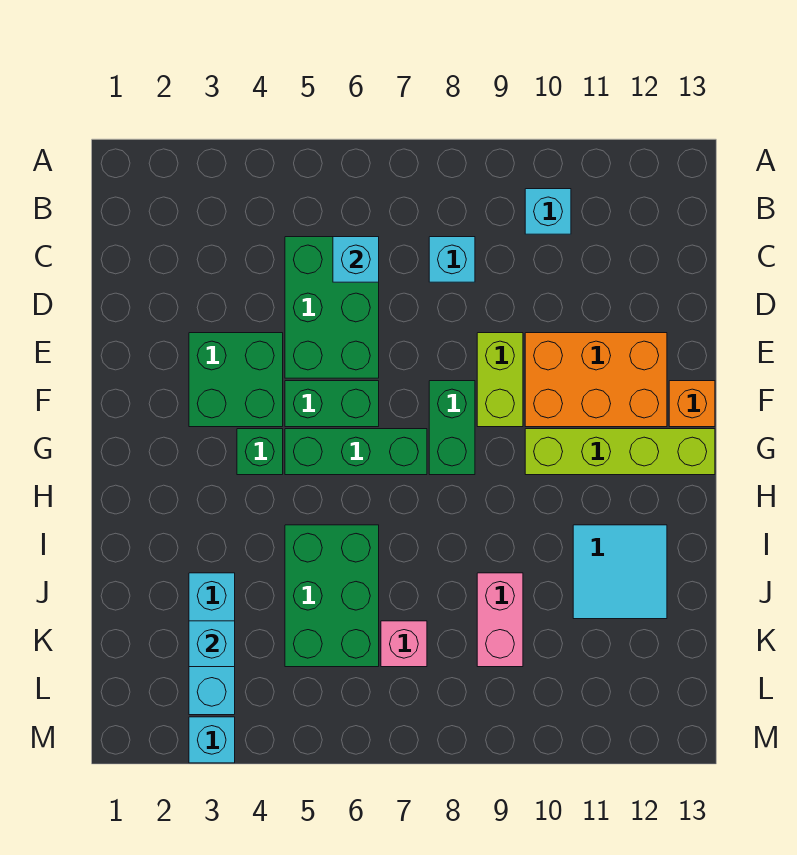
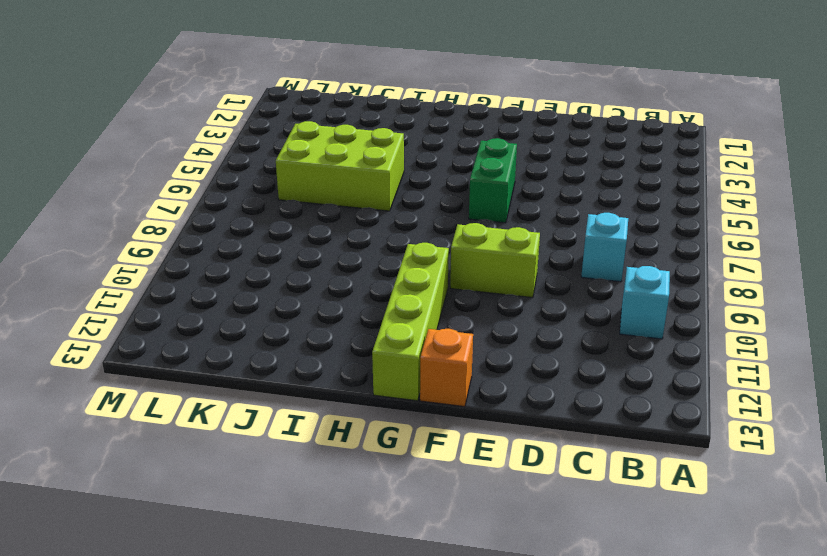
lime 2x3 brick [276,121,404,211] -> green 2x3 brick [285,525,379,667]
none -> green 2x3 brick [285,237,379,378]
none -> green 2x2 brick [189,333,283,427]
none -> orange 2x3 brick [525,333,667,427]

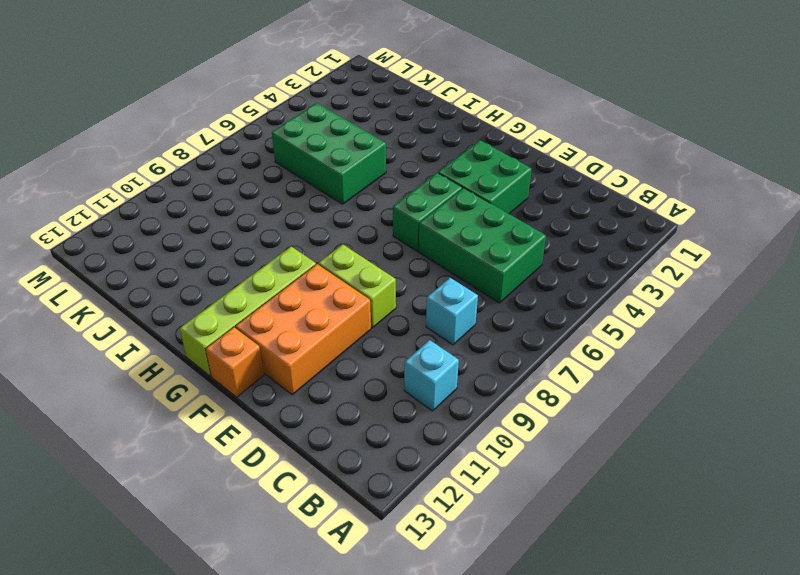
none -> green 1x2 brick [429,381,475,475]
none -> green 1x1 brick [237,429,283,475]
none -> green 1x3 brick [285,429,427,475]

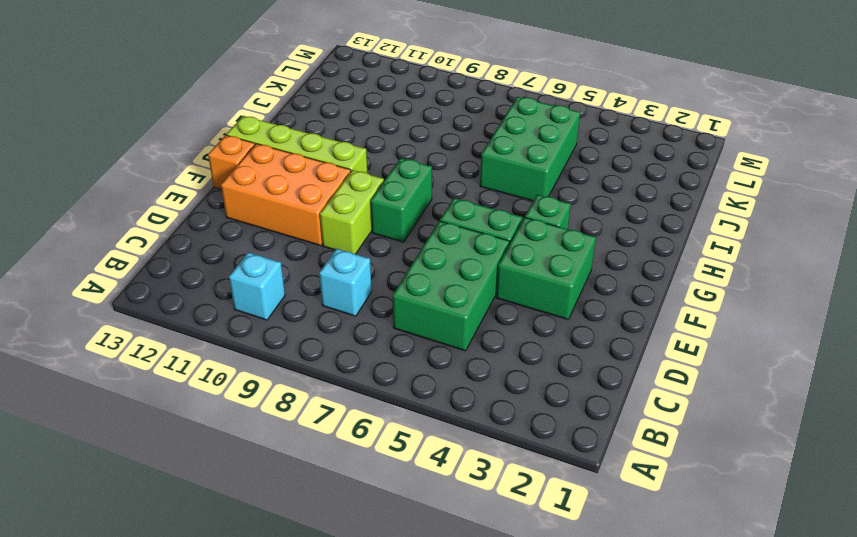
none -> green 1x3 brick [285,429,427,475]
none -> cyan 2x2 tile [573,525,667,619]
none -> cyan 1x3 brick [189,573,235,715]

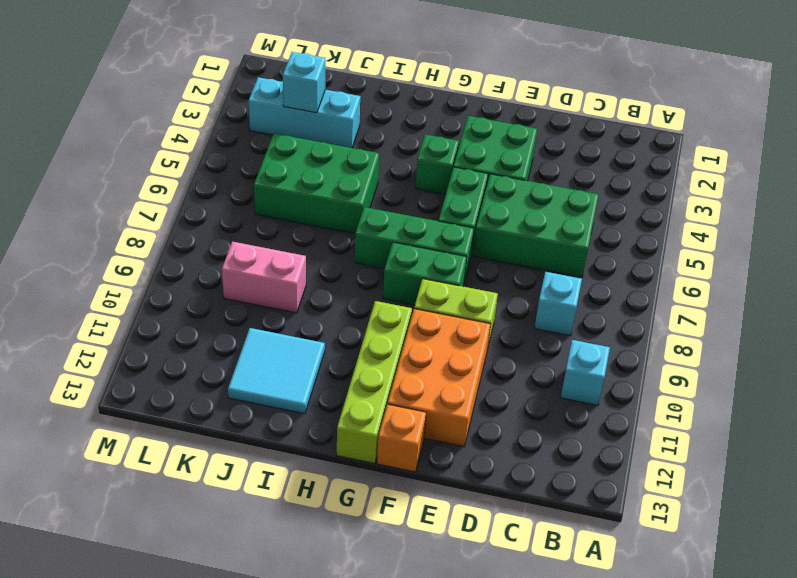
green 1x3 brick [355,207,474,282] -> green 1x3 brick turned to [285,429,427,475]
none -> pink 1x1 brick [381,621,427,667]
none -> cyan 1x1 brick [189,717,235,763]
none -> cyan 1x1 brick [333,237,379,282]

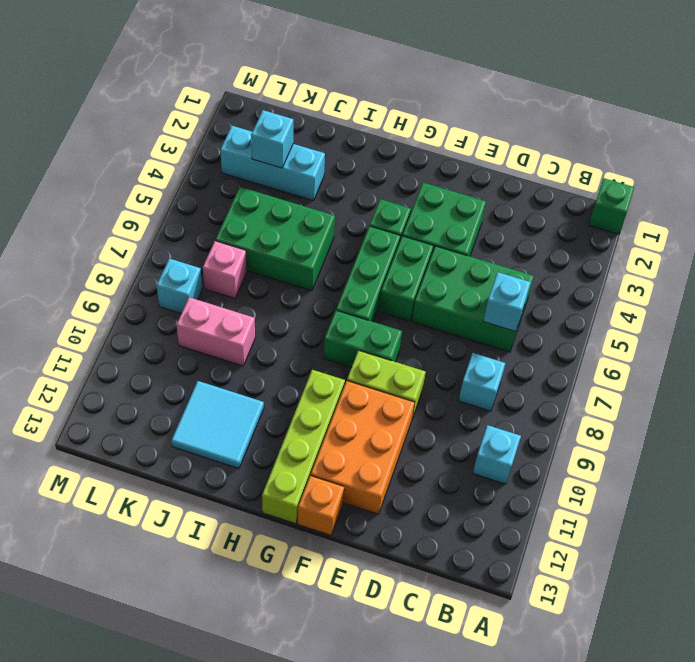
green 1x1 brick [589,178,634,234] -> none
cyan 1x1 brick [157,259,202,314] -> cyan 1x1 brick moved to [189,717,235,763]

